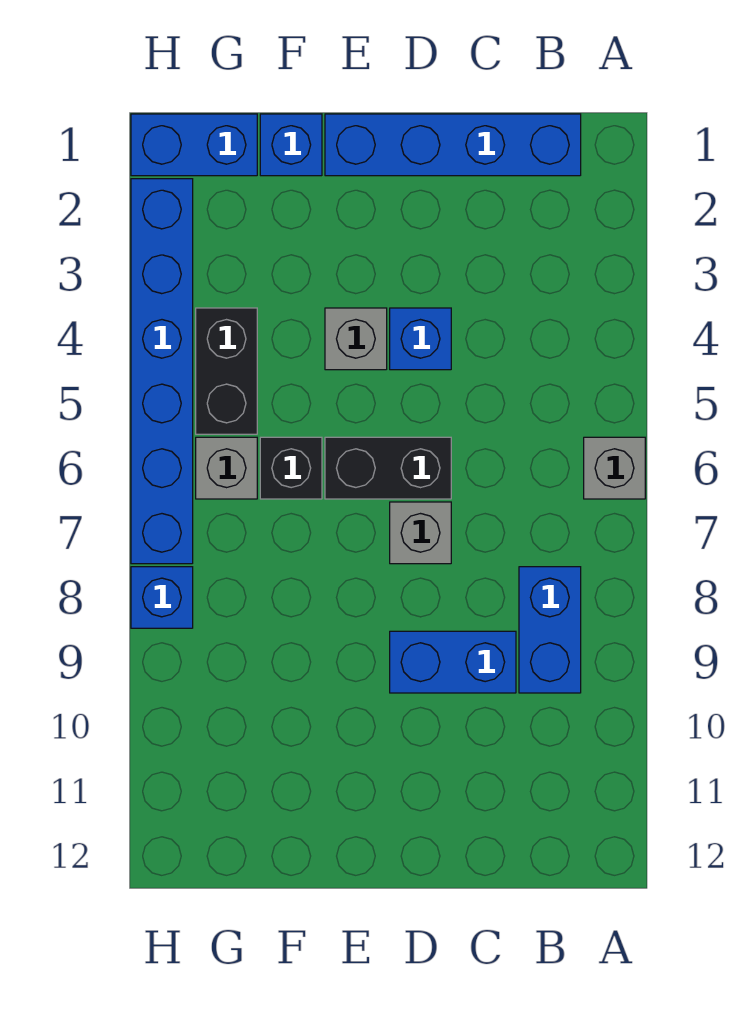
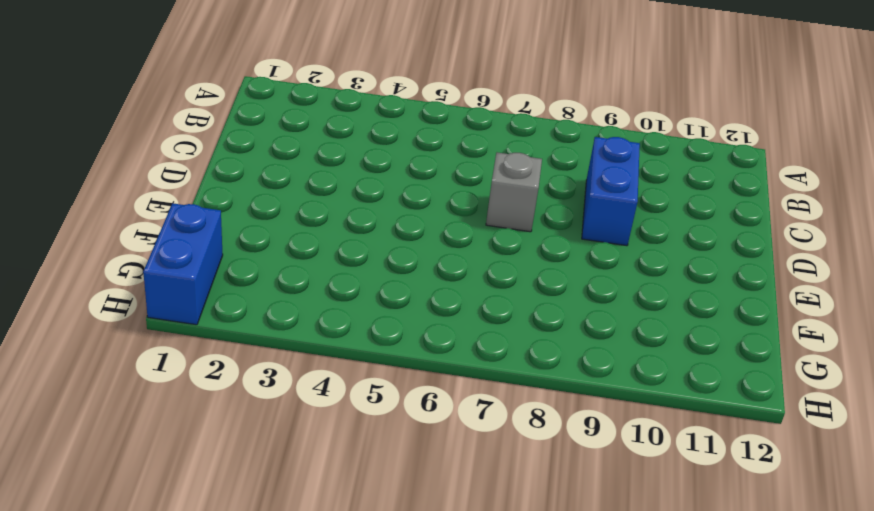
none -> grey 1x1 brick [584,437,645,499]
none -> blue 1x4 brick [325,114,581,176]
none -> blue 1x2 brick [519,567,581,693]

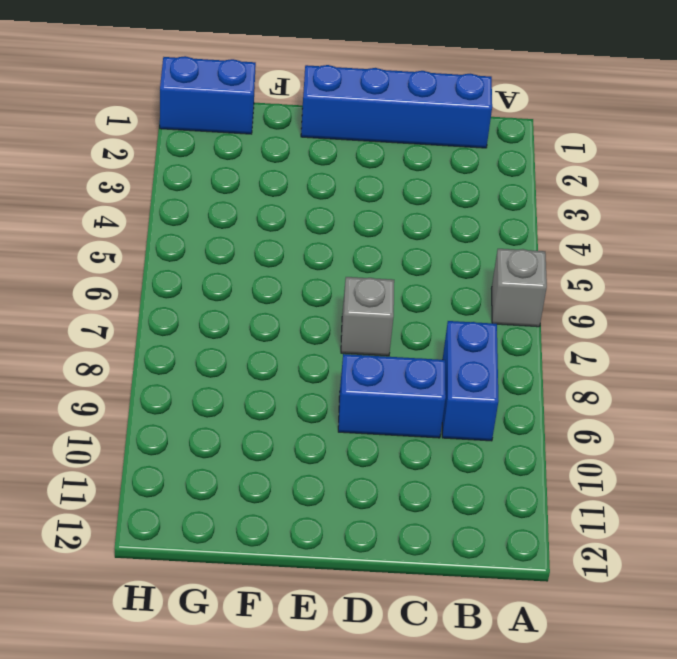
none -> blue 1x1 brick [390,308,451,370]
none -> black 1x2 brick [325,437,451,499]
none -> grey 1x1 brick [325,308,387,370]

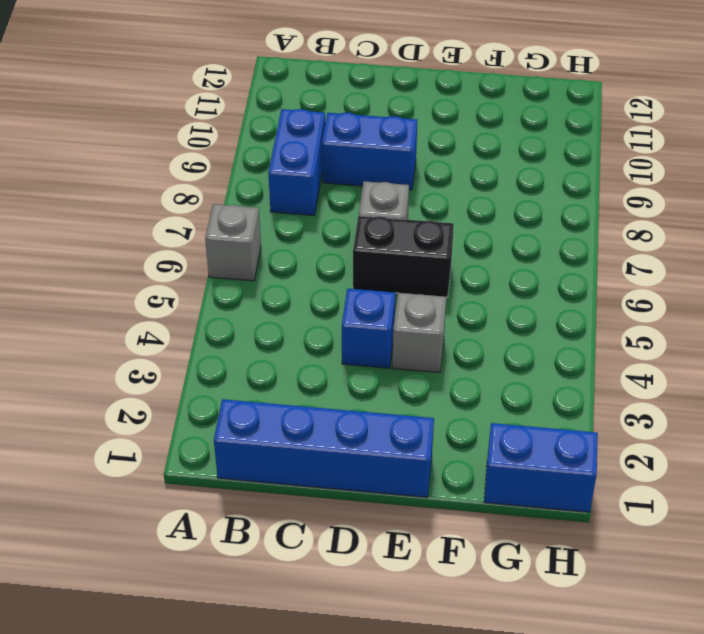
none -> blue 1x1 brick [260,114,322,176]
none -> black 1x1 brick [260,437,322,499]
none -> black 1x2 brick [196,308,257,434]

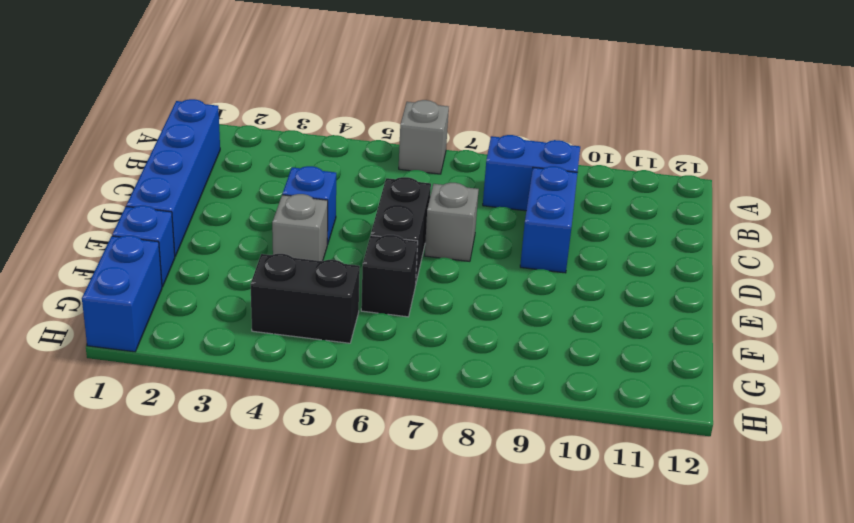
none -> grey 1x1 brick [196,437,257,499]
none -> blue 1x6 brick [131,179,193,564]
none -> blue 1x1 brick [131,567,193,628]

